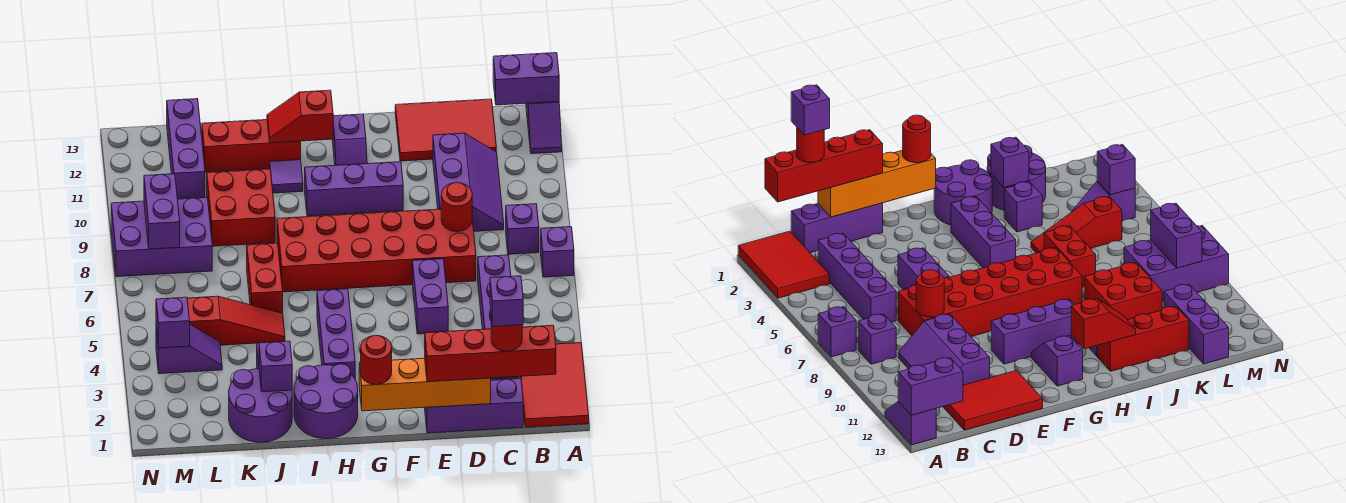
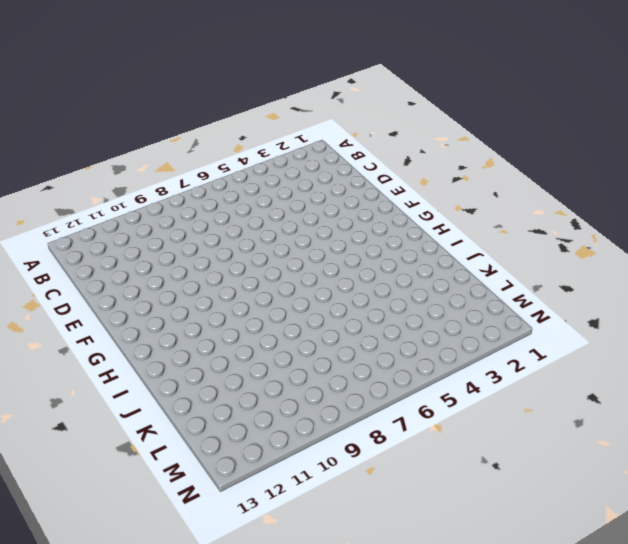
none -> red 2x3 tile [520,343,589,427]
none -> purple 1x1 brick [541,227,574,277]
none -> purple 1x2 slope [526,102,562,154]
none -> purple 1x1 brick [506,204,539,254]

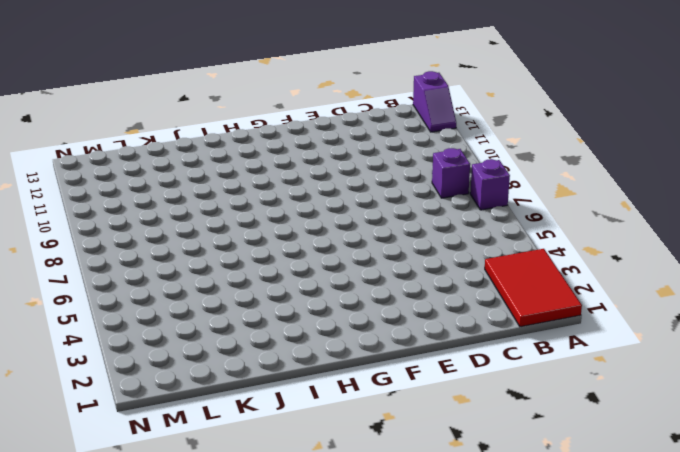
none -> purple 1x3 brick [425,379,523,433]
none -> purple 1x4 brick [478,255,519,380]
none -> purple 2x3 slope [433,133,504,231]
none -> red 2x3 tile [395,99,496,161]

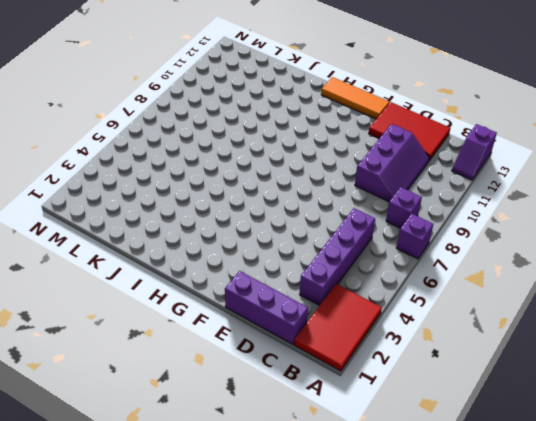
orange 1x3 tile [321,77,389,119] -> none
none -> red 2x6 brick [277,209,476,292]
none -> purple 1x2 brick [412,259,448,334]
none -> purple 1x3 brick [305,162,403,216]
none -> purple 1x2 slope [332,114,367,165]

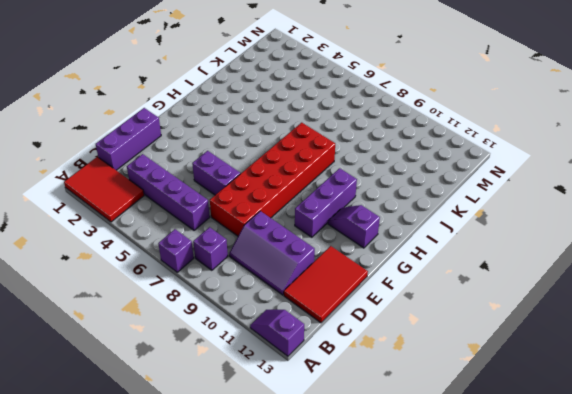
none -> purple 2x2 round brick [294,364,358,439]
none -> purple 1x3 brick [317,289,355,378]
none -> purple 1x1 tile [270,160,303,193]
none -> red 1x3 brick [202,120,301,172]

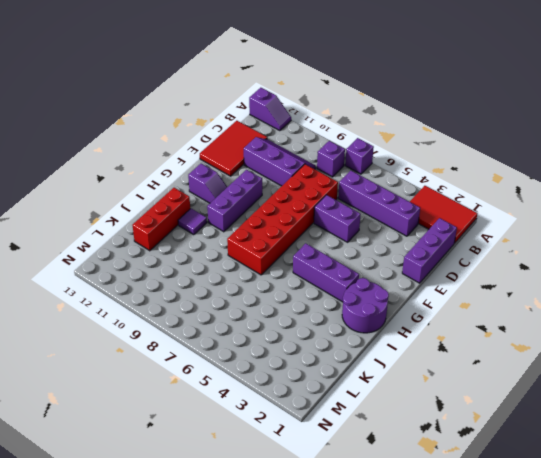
none -> purple 2x2 round brick [229,369,292,442]
none -> purple 1x1 brick [1004,182,1042,232]
none -> red 1x3 slope [187,296,285,345]
none -> red 1x2 brick [247,243,283,313]

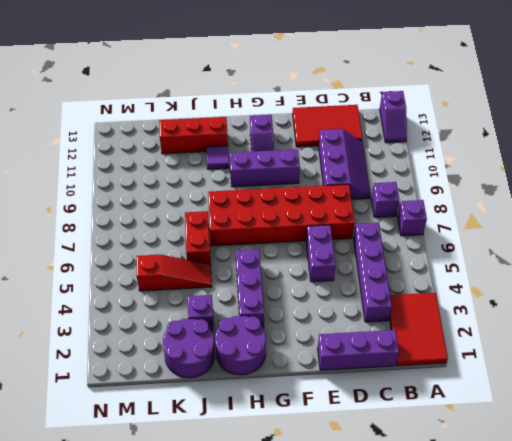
none -> red 2x2 brick [207,169,275,246]
none -> purple 1x2 slope [156,324,222,374]
none -> purple 2x3 brick [111,198,212,277]
none -> purple 1x3 brick [167,99,205,199]

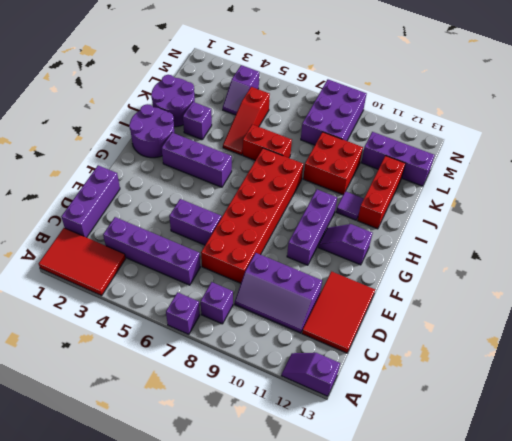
none -> purple 1x2 brick [493,53,559,105]
none -> orange 1x4 brick [359,358,491,411]
none -> red 1x1 round brick [441,182,472,232]
none -> red 1x2 slope [267,90,333,143]

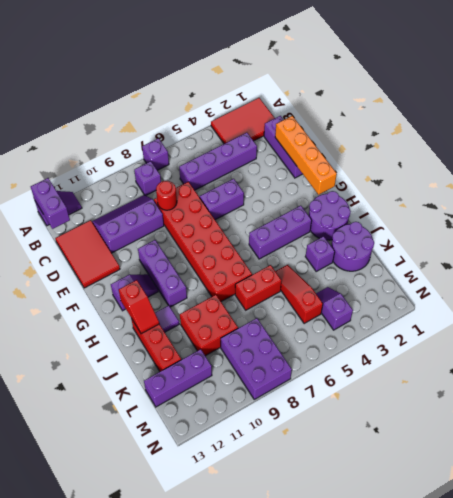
none -> purple 1x1 brick [259,341,292,392]
none -> purple 1x1 brick [156,297,190,348]
none -> purple 1x2 brick [144,174,180,249]
none -> red 1x4 brick [425,325,556,382]

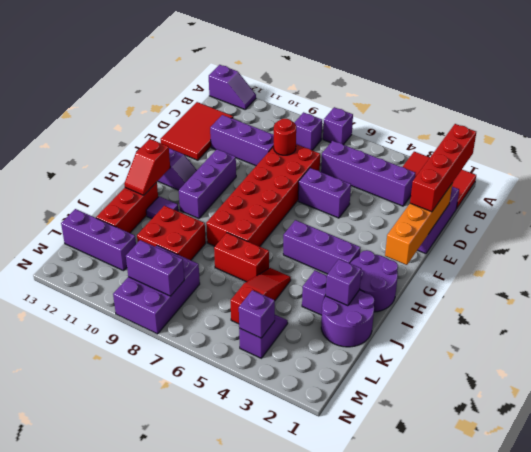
none -> purple 1x2 brick [493,53,559,105]
none -> red 1x1 round brick [361,335,392,384]
none -> red 1x1 round brick [491,318,522,351]
none -> purple 1x1 brick [490,276,523,327]

